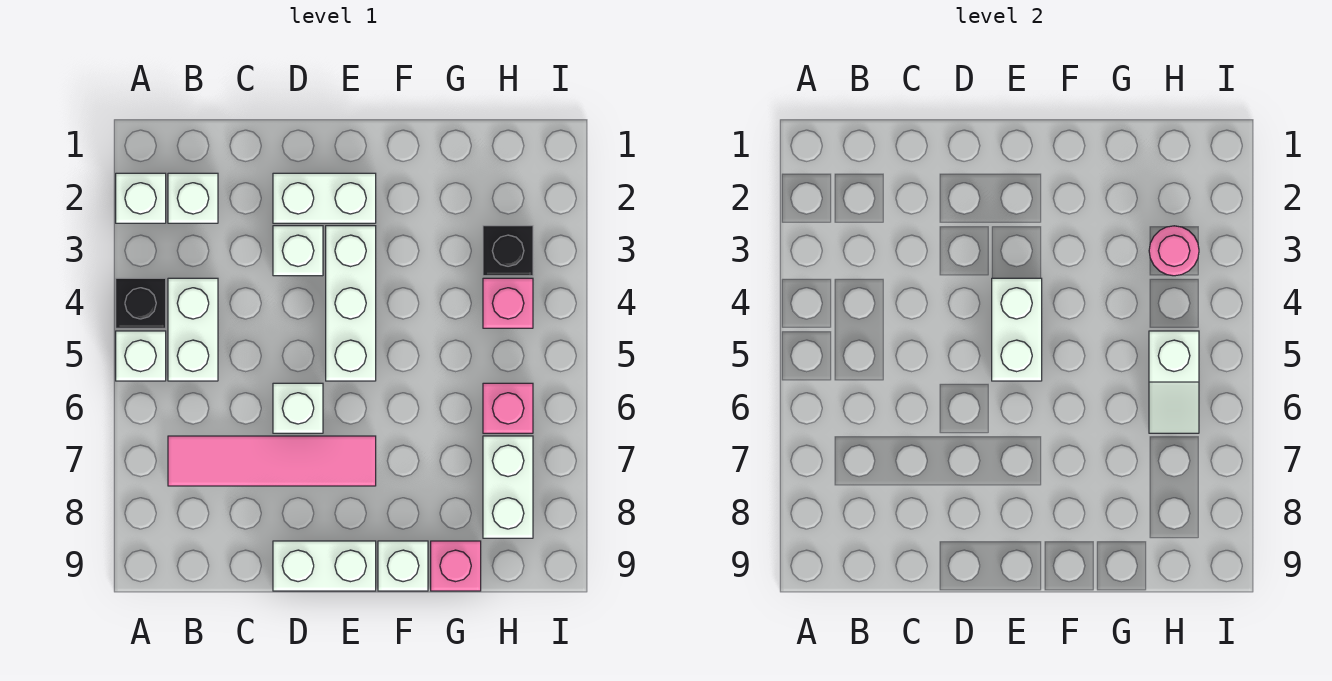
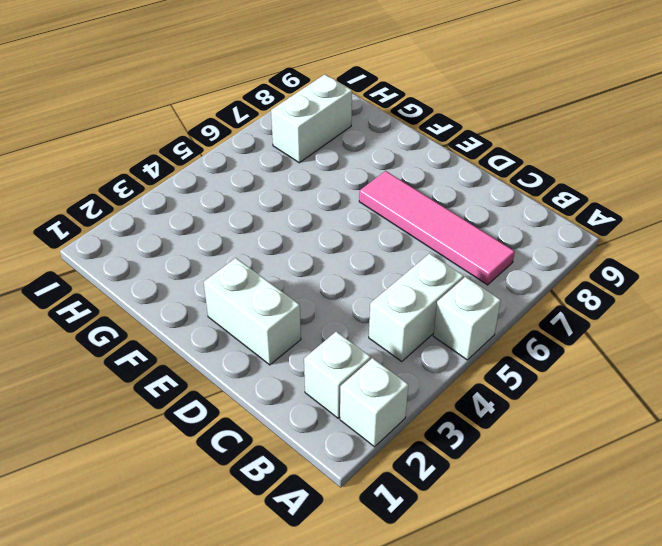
none -> black 1x1 brick [116,278,166,328]
none -> white 1x1 brick [273,226,323,276]
none -> white 1x1 brick [273,383,323,433]

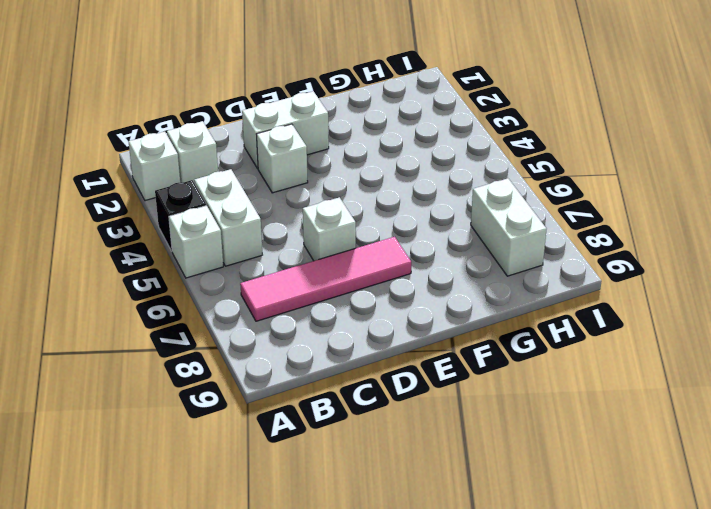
none -> white 1x2 brick [273,541,376,591]
none -> white 1x3 brick [326,226,376,381]
none -> white 1x1 brick [378,541,428,591]

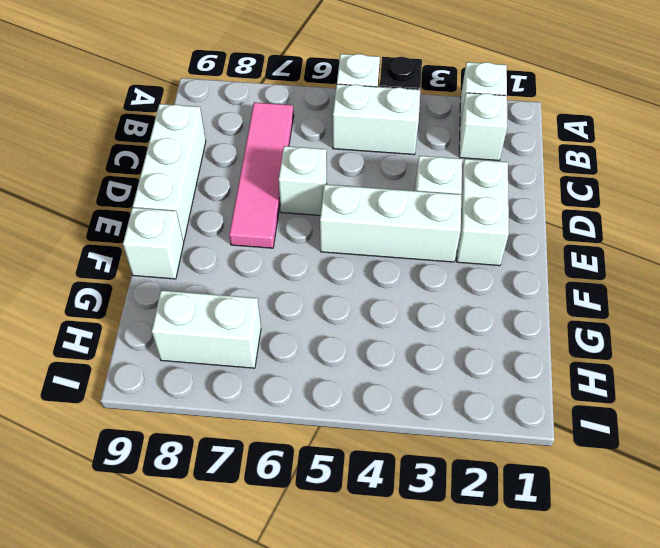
white 1x3 brick [133,104,206,241] -> white 1x2 brick [273,541,376,591]
none -> pink 1x1 brick [431,541,481,591]
none -> black 1x1 brick [483,226,533,276]
none -> pink 1x1 brick [483,278,533,328]

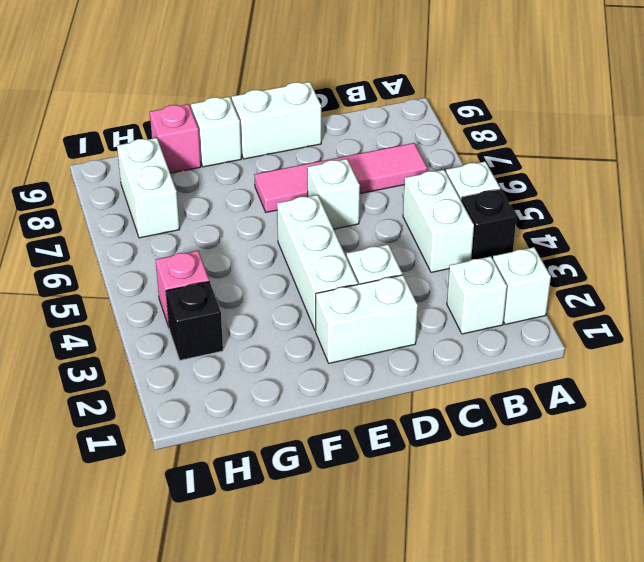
none -> pink 1x1 brick [483,383,533,433]
none -> white 1x2 brick [992,278,1042,381]
none -> pink 1x1 round brick [1149,226,1199,276]

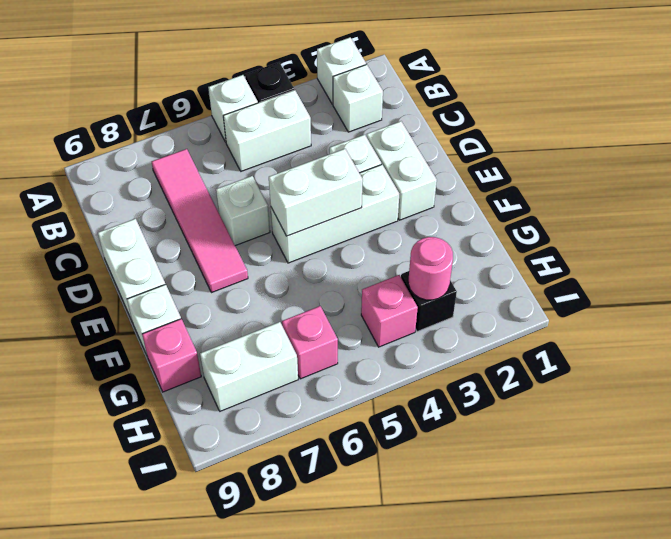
none -> white 1x2 slope [1149,331,1199,433]

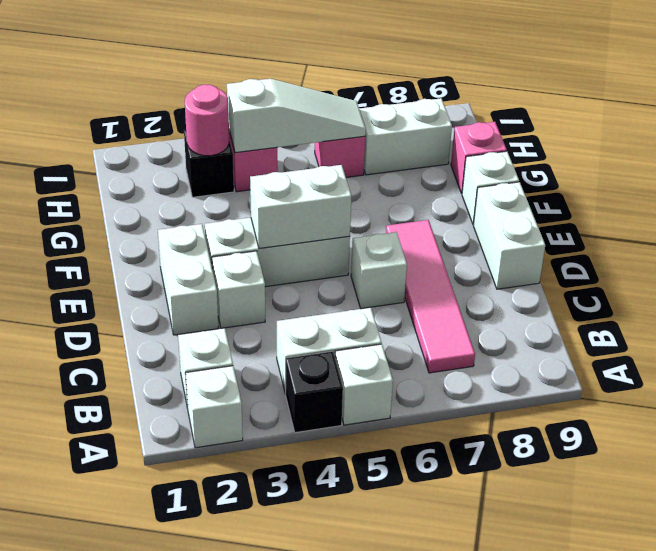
white 1x3 slope [227,79,366,153] -> white 1x2 slope [1149,331,1199,433]

